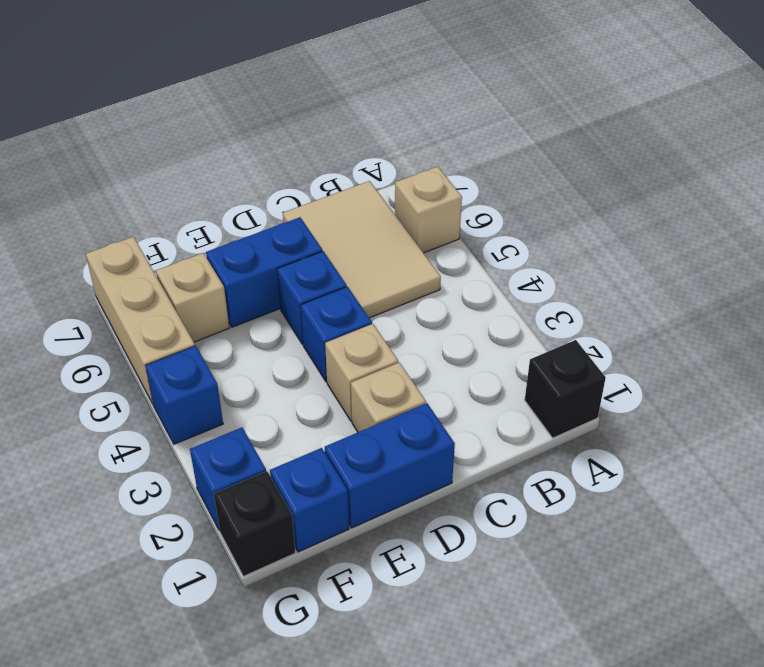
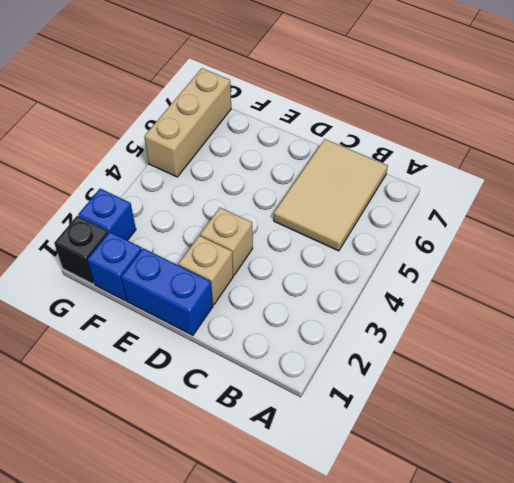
none -> black 1x1 brick [525,340,606,438]
none -> tan 1x1 brick [395,166,462,253]
none -> blue 1x1 brick [301,287,372,382]

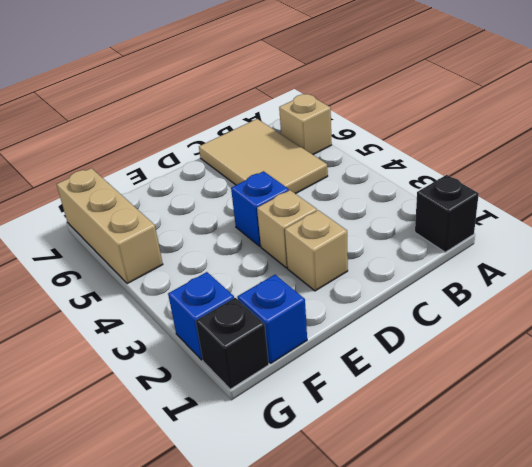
none -> blue 1x2 brick [325,403,455,528]
none -> blue 1x1 brick [277,251,347,345]
none -> blue 1x2 brick [206,217,322,327]

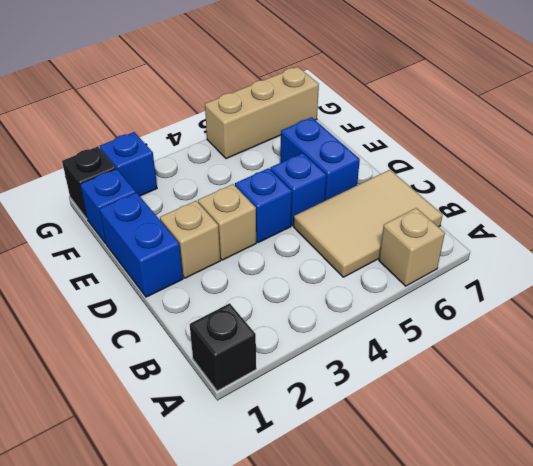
none -> tan 1x1 brick [156,253,229,342]
none -> blue 1x1 brick [145,346,223,444]

